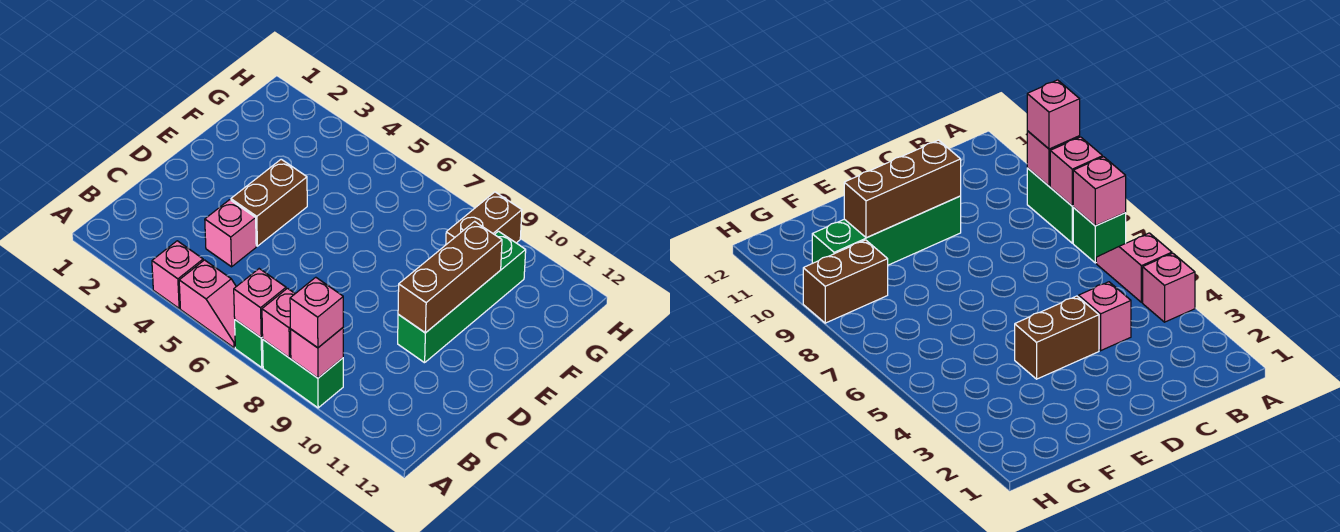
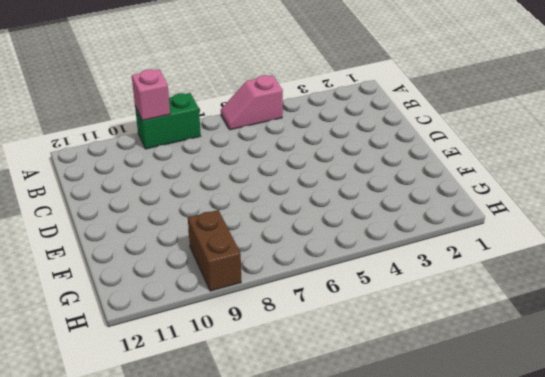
none -> pink 1x1 brick [152,241,203,308]
none -> green 1x1 brick [235,320,263,368]
none -> pink 1x1 brick [205,200,256,267]

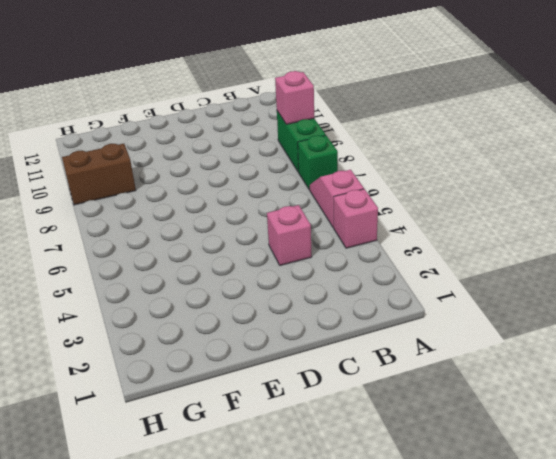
none -> brown 1x2 brick [231,159,307,246]
none -> green 1x4 brick [398,231,526,363]
none -> pink 1x1 brick [234,269,286,338]

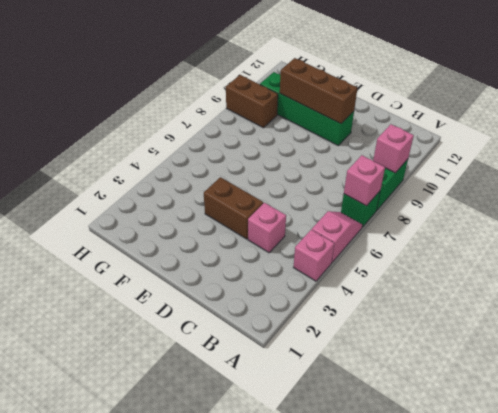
none -> pink 1x1 brick [262,288,295,358]
none -> pink 1x1 brick [290,277,343,348]

